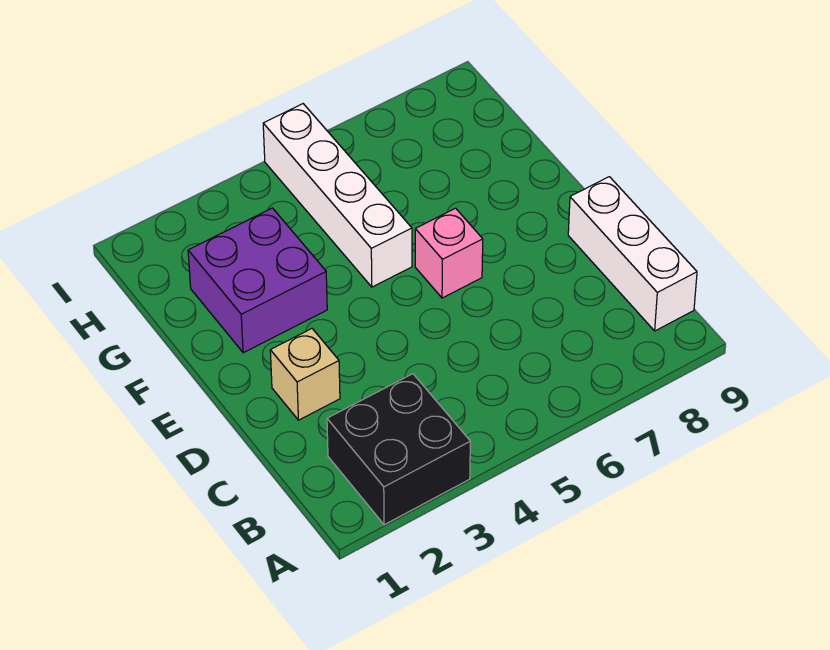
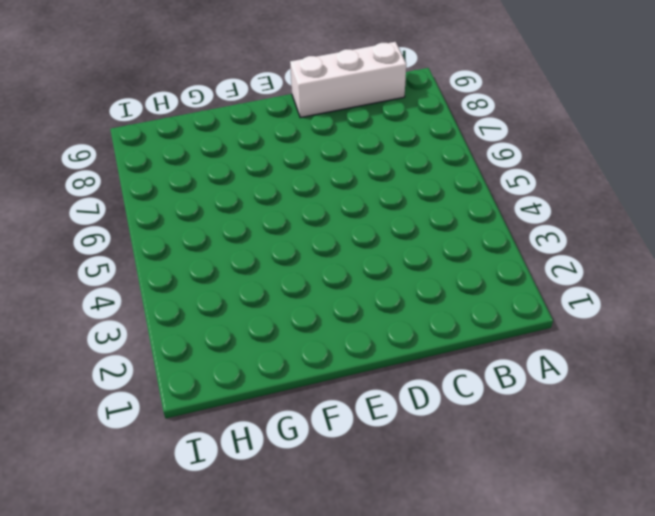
none -> black 2x2 brick [327,374,470,525]
none -> tan 1x1 brick [270,329,340,420]

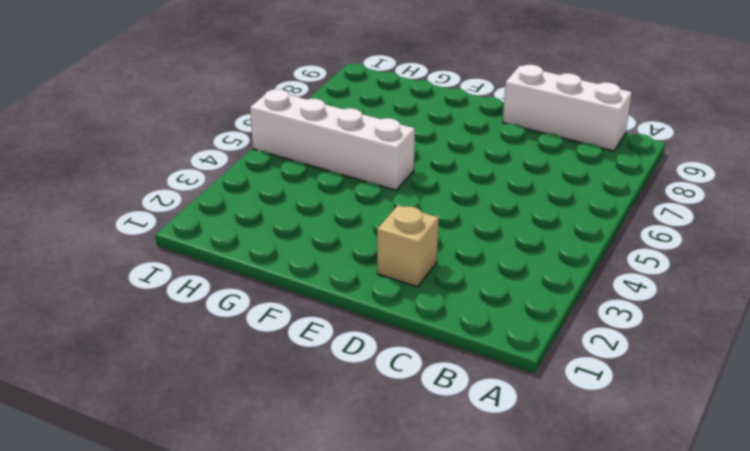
none -> black 2x2 brick [327,374,470,525]
none -> pink 1x1 brick [415,208,483,298]

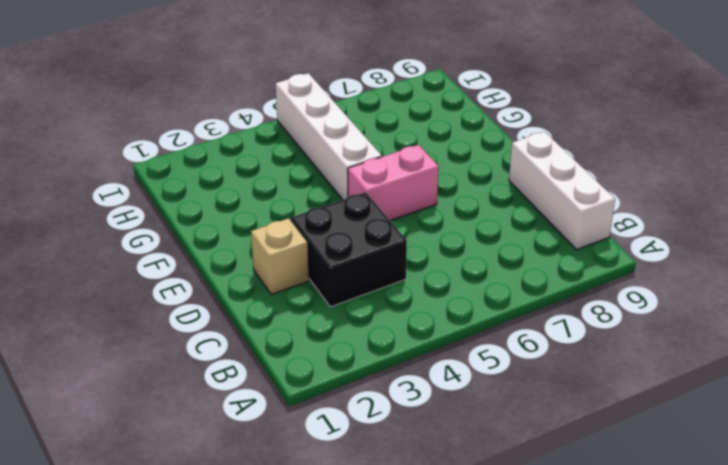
black 2x2 brick [291,192,407,307] -> black 2x2 brick moved to [327,374,470,525]
pink 1x2 brick [348,145,439,220] -> pink 1x1 brick [415,208,483,298]
none -> purple 2x2 brick [188,208,327,353]

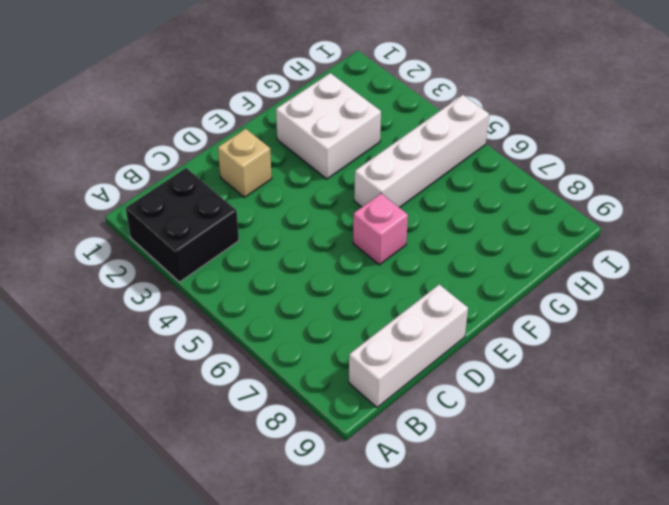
white 2x2 brick [276,73,381,179] -> purple 2x2 brick [188,208,327,353]

